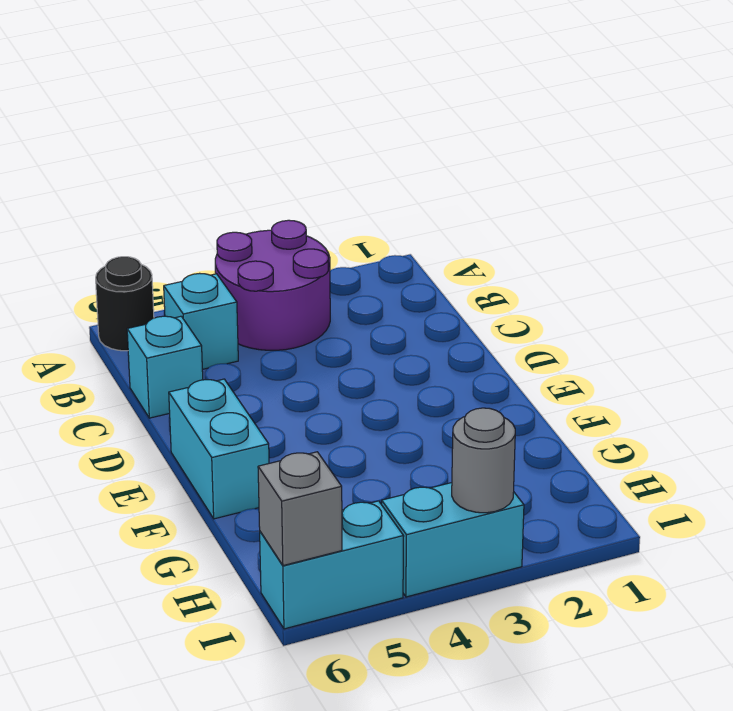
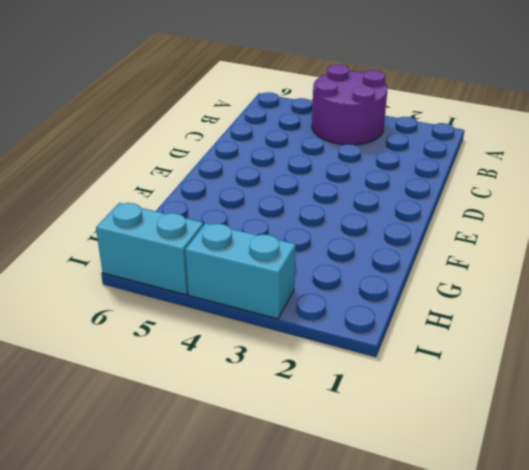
none -> black 1x1 round brick [96,257,154,351]
none -> cyan 1x1 brick [164,273,238,369]

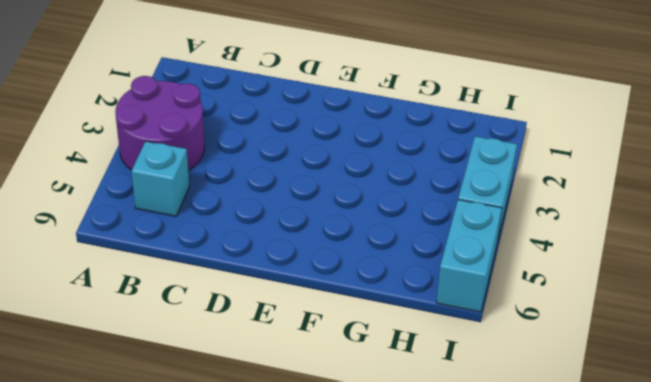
none -> black 1x1 round brick [96,257,154,351]
none -> cyan 1x1 brick [127,316,203,418]

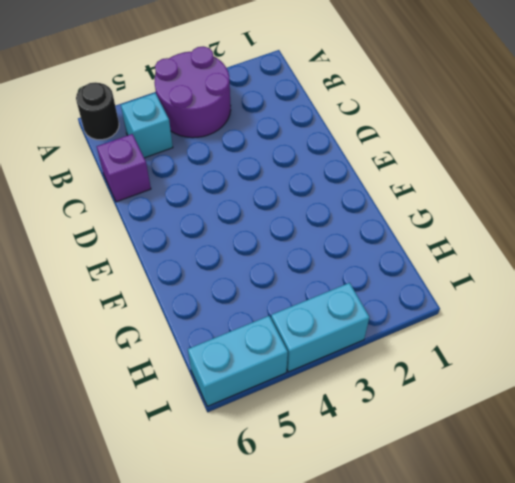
purple 1x1 brick [97,134,151,202] -> cyan 1x1 brick [127,316,203,418]
none -> cyan 1x2 brick [169,379,269,519]
none -> grey 1x1 round brick [452,408,515,513]

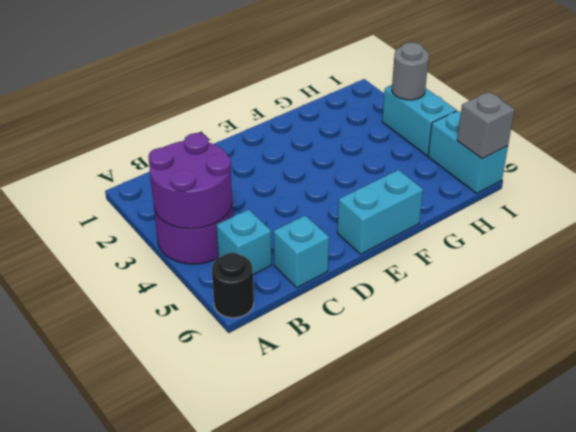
purple 2x2 round brick [148,133,232,229] -> none

